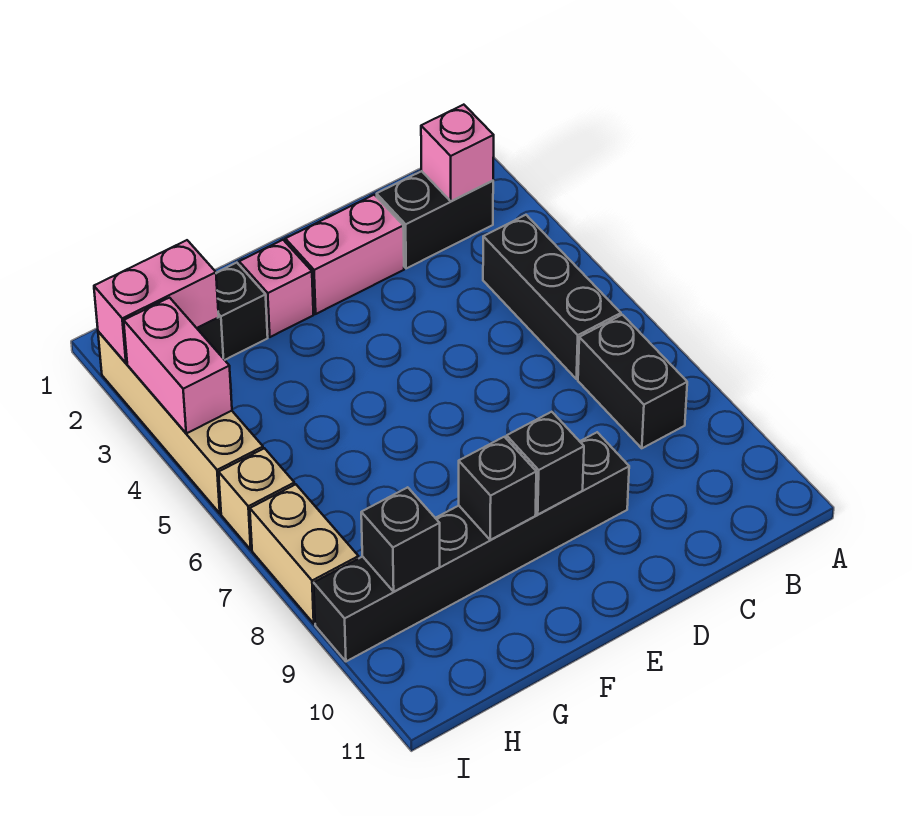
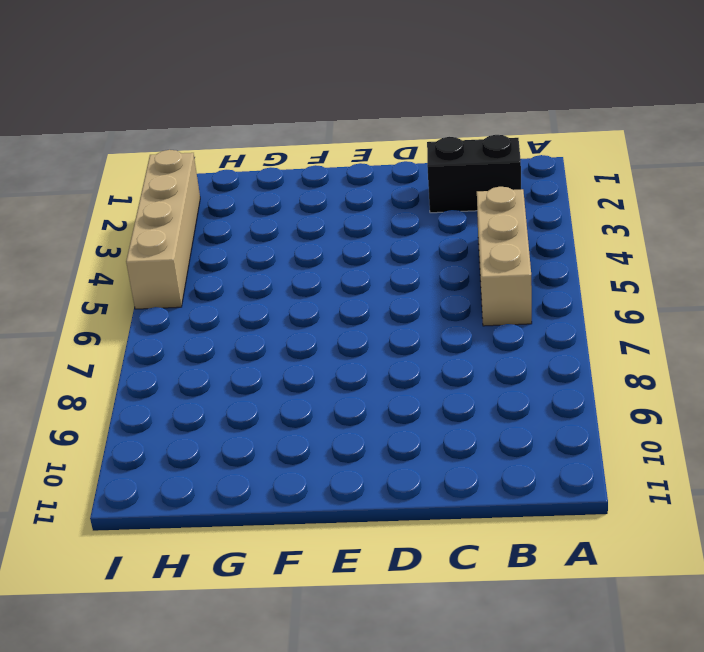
tan 1x3 brick [477,187,532,326] -> black 1x3 brick [483,215,621,379]
none -> black 1x2 brick [578,315,687,448]
none -> pink 1x2 brick [285,195,404,314]
none -> black 1x6 brick [314,432,629,661]

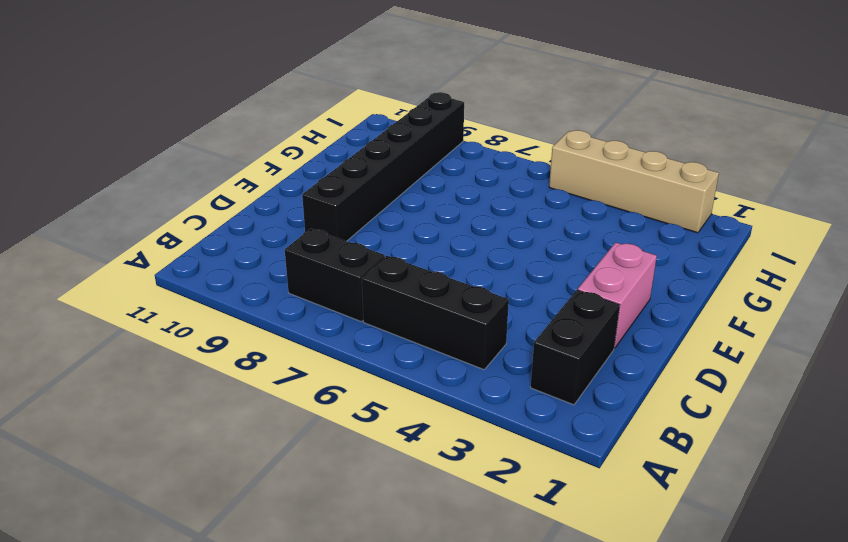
none -> pink 1x1 brick [239,240,313,337]
none -> black 1x1 brick [197,263,268,360]
none -> tan 1x1 brick [219,448,295,550]

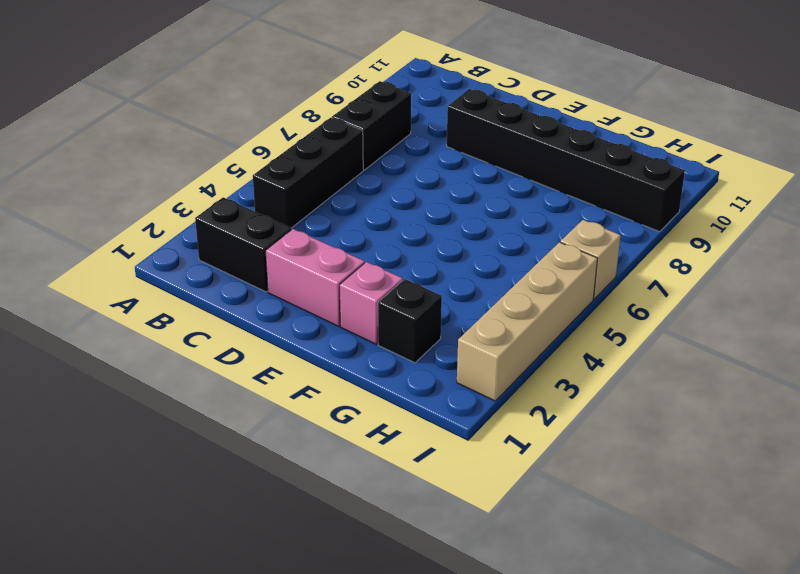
none -> tan 1x2 brick [250,484,359,624]
none -> pink 1x1 brick [421,105,494,201]
none -> black 1x1 brick [507,412,584,515]

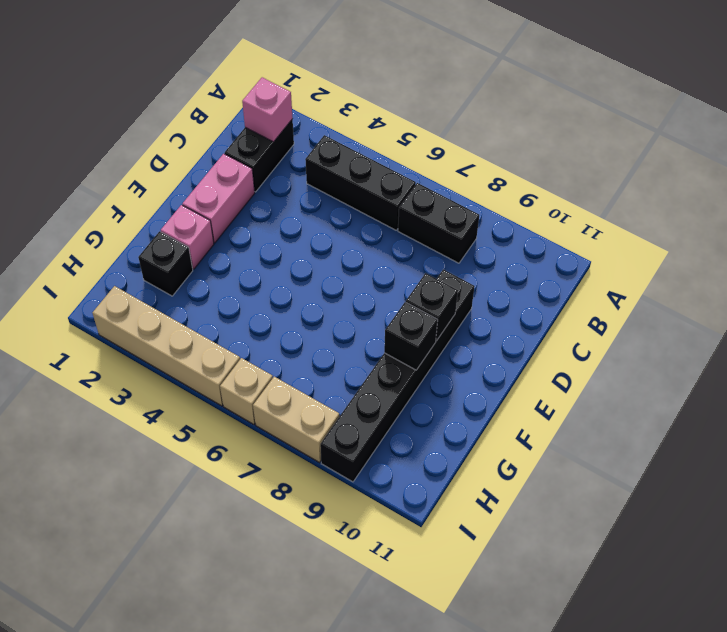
none -> pink 1x2 brick [94,240,219,363]
none -> black 1x1 brick [361,487,440,591]
none -> pink 1x2 brick [124,298,232,433]

